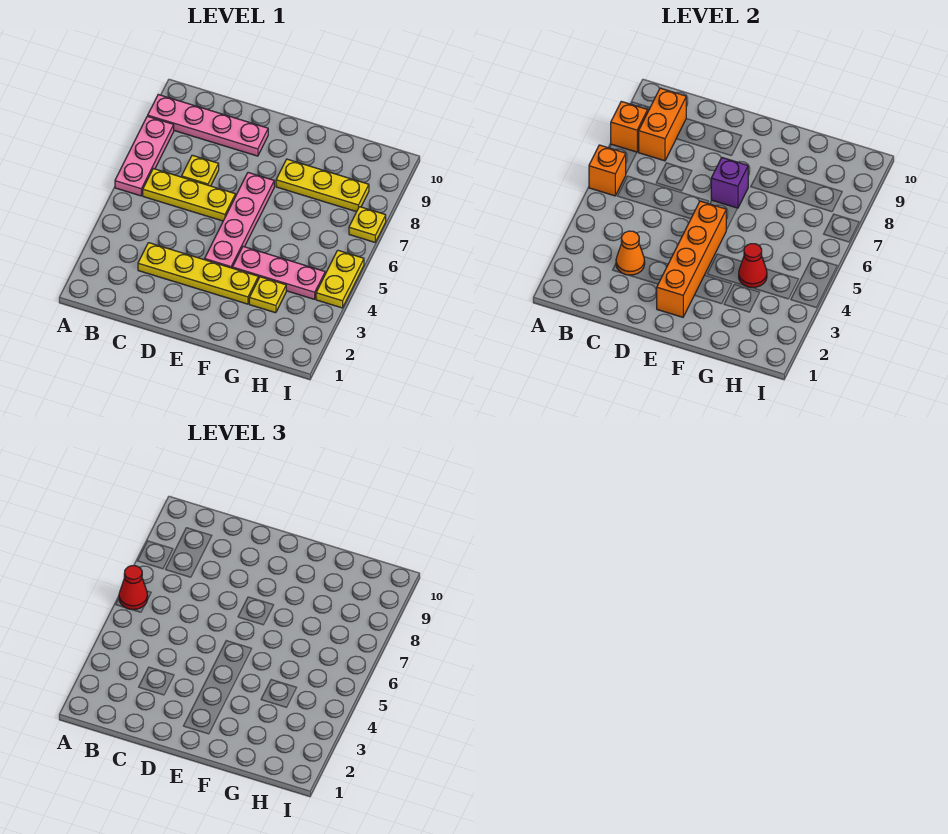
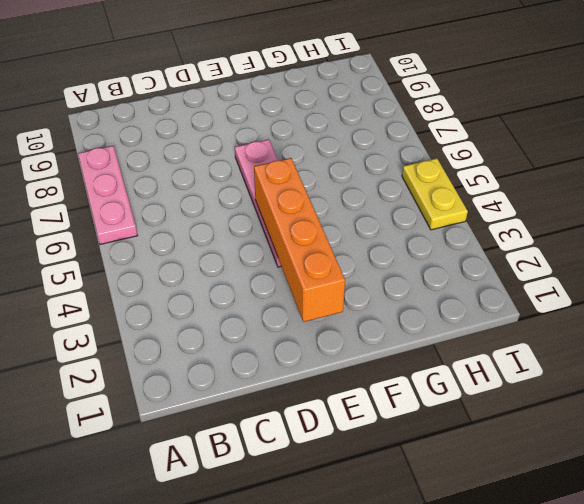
none -> pink 1x4 plate [148,95,268,156]
none -> yellow 1x3 plate [143,169,235,221]
none -> yellow 1x4 plate [138,243,258,304]

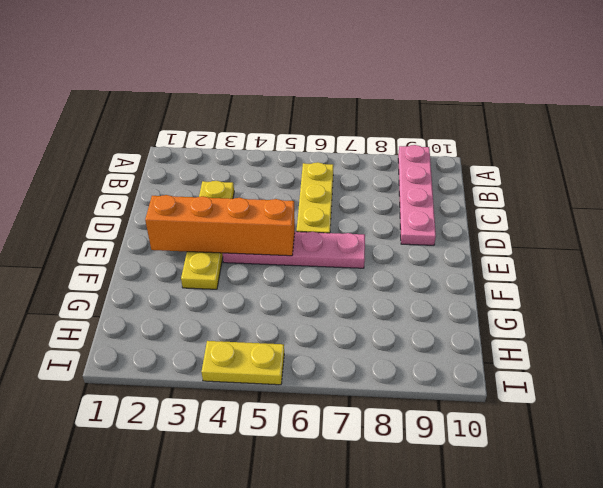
none -> pink 1x3 plate [115,116,174,196]
none -> yellow 1x1 plate [182,155,219,186]
none -> pink 1x3 plate [232,247,325,299]

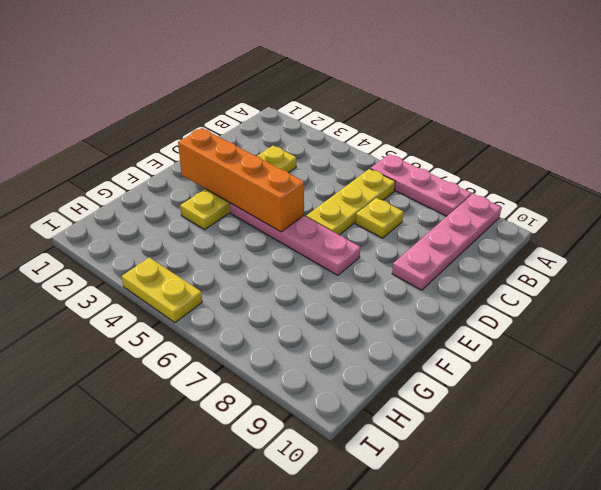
none -> pink 1x3 plate [232,247,325,299]
none -> yellow 1x3 plate [276,159,369,212]
none -> yellow 1x1 plate [249,277,286,313]

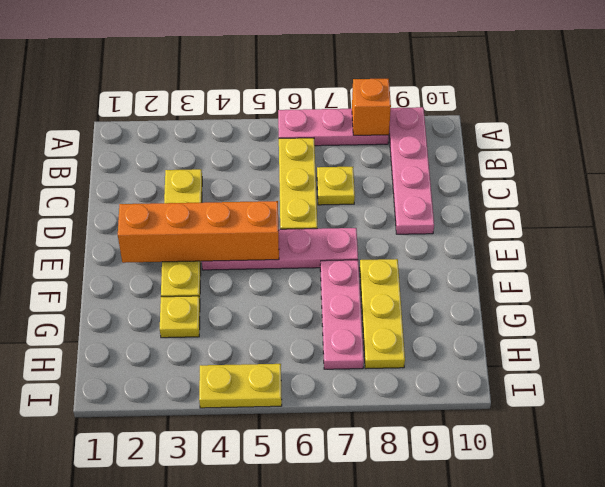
pink 1x3 plate [320,260,364,369] -> pink 1x3 plate moved to [232,247,325,299]
none -> yellow 1x1 plate [349,207,386,242]
none -> orange 1x1 brick [589,145,626,196]
none -> orange 1x2 brick [639,88,686,161]

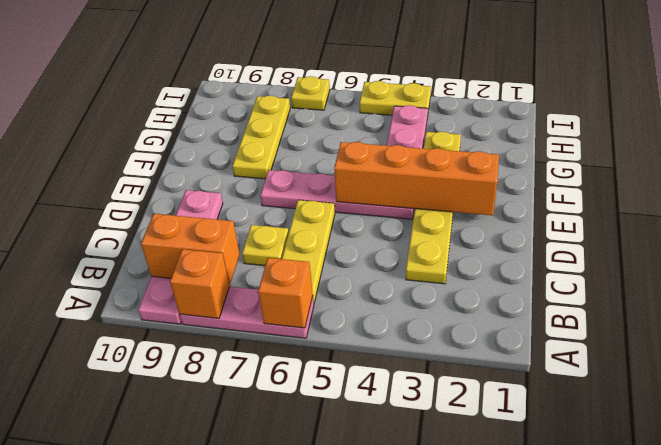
none -> orange 1x1 cone [616,231,645,275]
none -> purple 1x1 brick [711,158,748,208]
none -> red 1x1 cone [739,244,767,288]

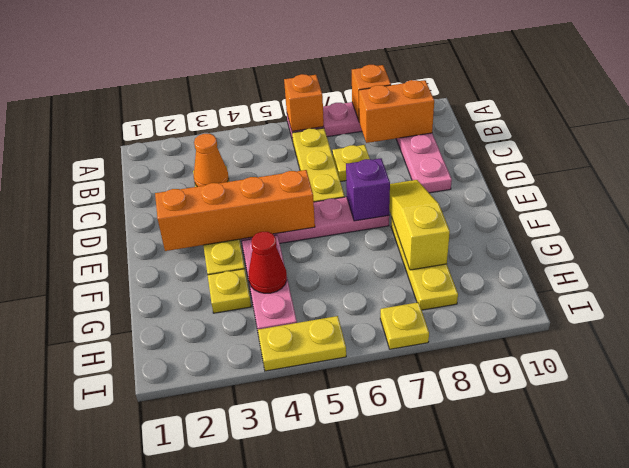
yellow 1x3 slope [389,180,450,270] -> none
none -> red 1x1 cone [119,566,148,610]

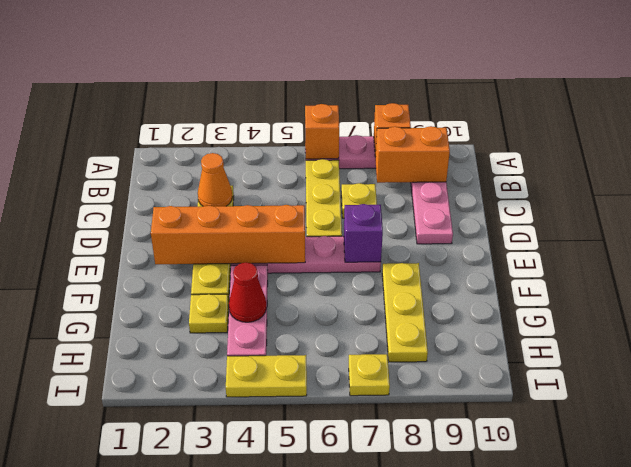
none -> red 1x1 cone [119,566,148,610]

